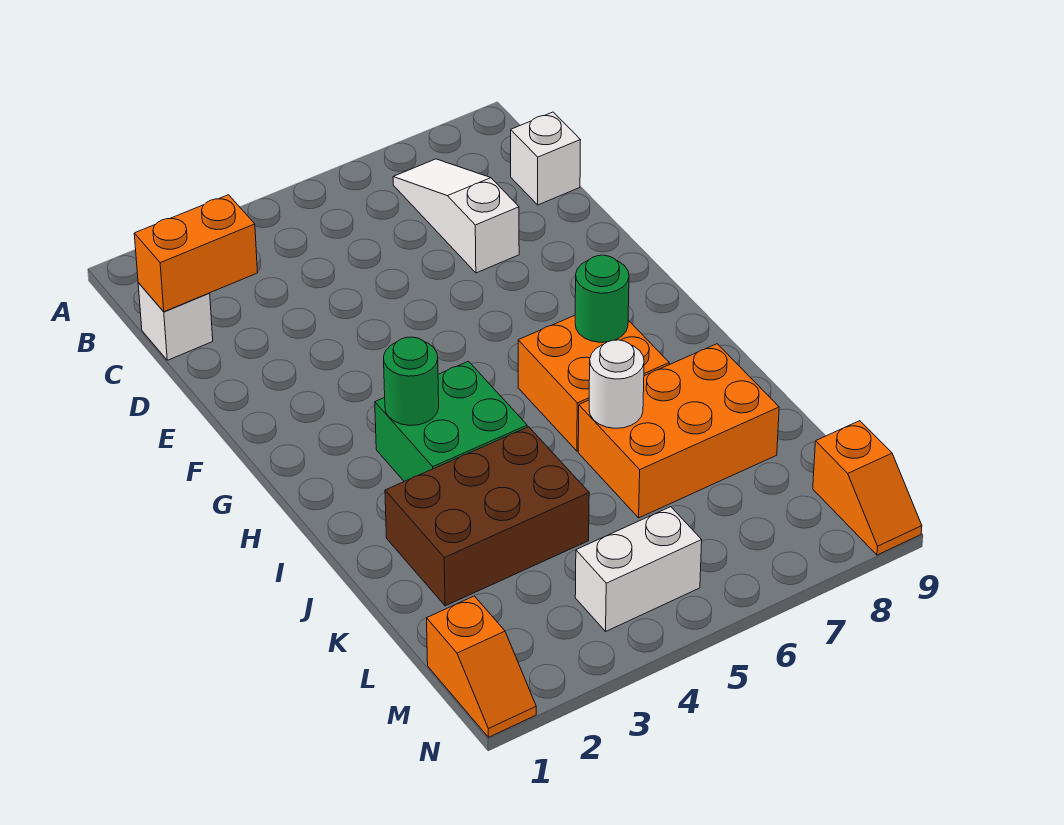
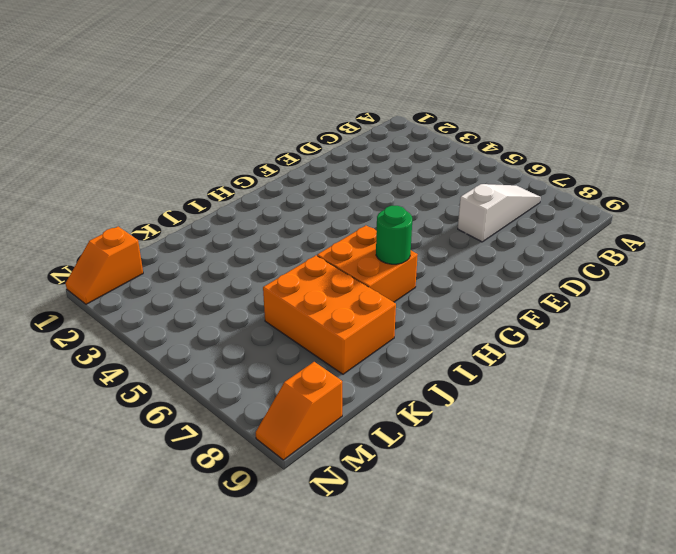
none -> white 1x1 brick [138,283,213,360]
none -> white 1x1 brick [511,112,581,205]
none -> green 2x2 brick [375,361,527,481]

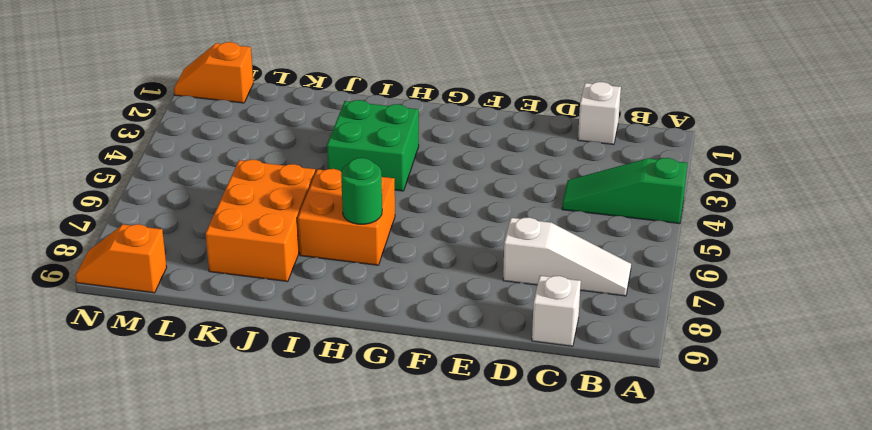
green 1x3 slope [562,158,687,224] -> none
none -> brown 2x3 brick [385,427,589,606]
none -> white 1x2 brick [575,507,702,631]
none -> orange 1x2 brick [134,195,258,312]

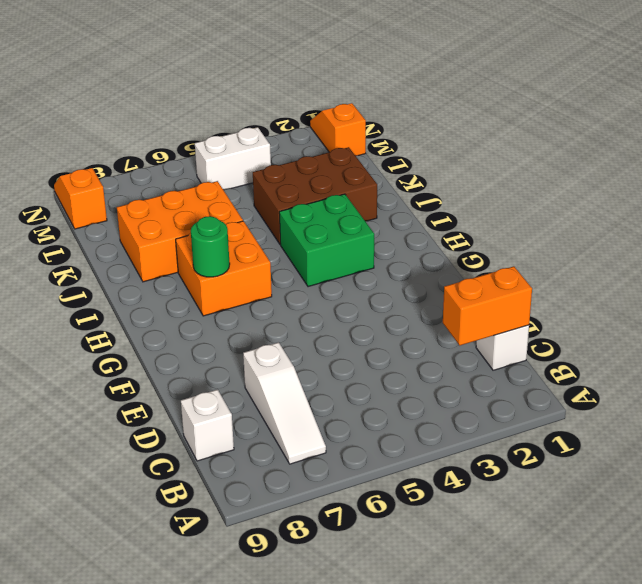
none -> green 1x1 round brick [384,337,439,425]
none -> white 1x1 round brick [589,340,644,428]

